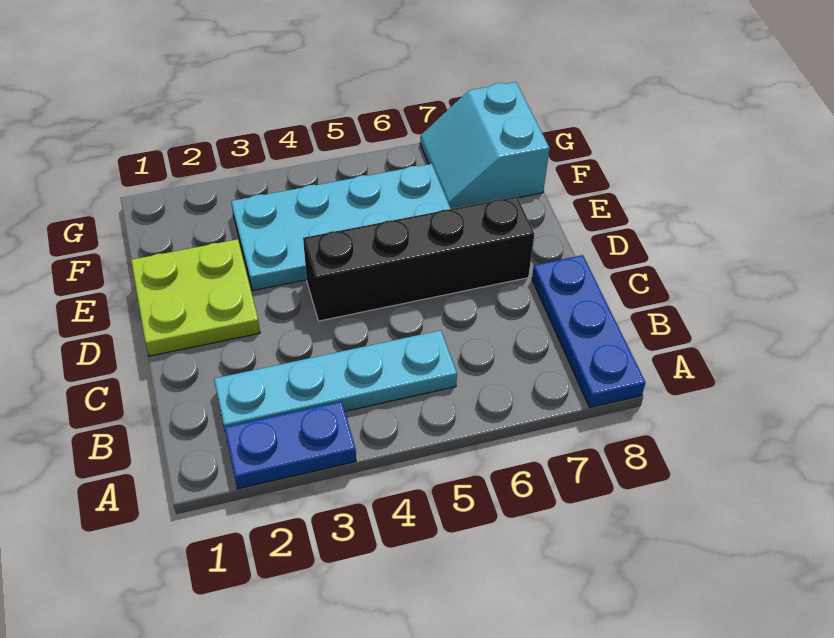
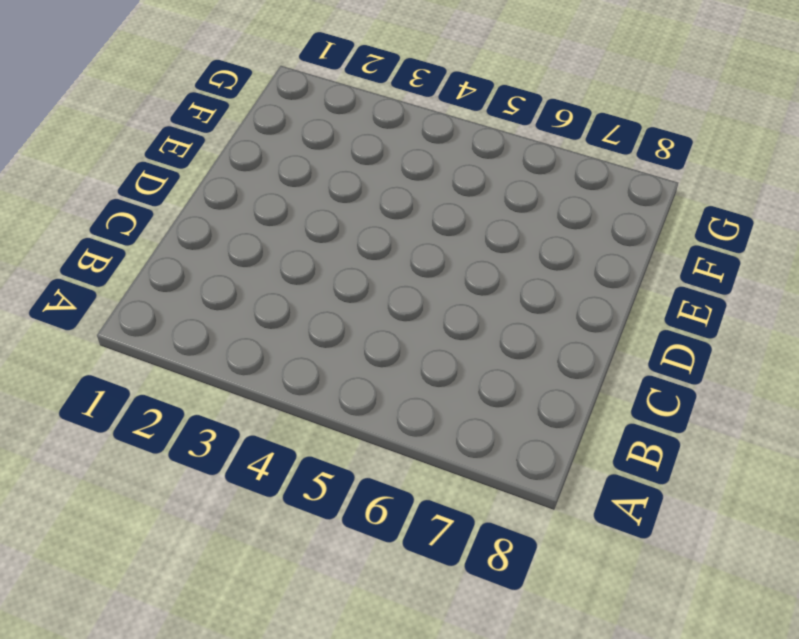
none -> blue 1x2 plate [224,401,356,489]
none -> blue 1x3 plate [532,255,646,407]

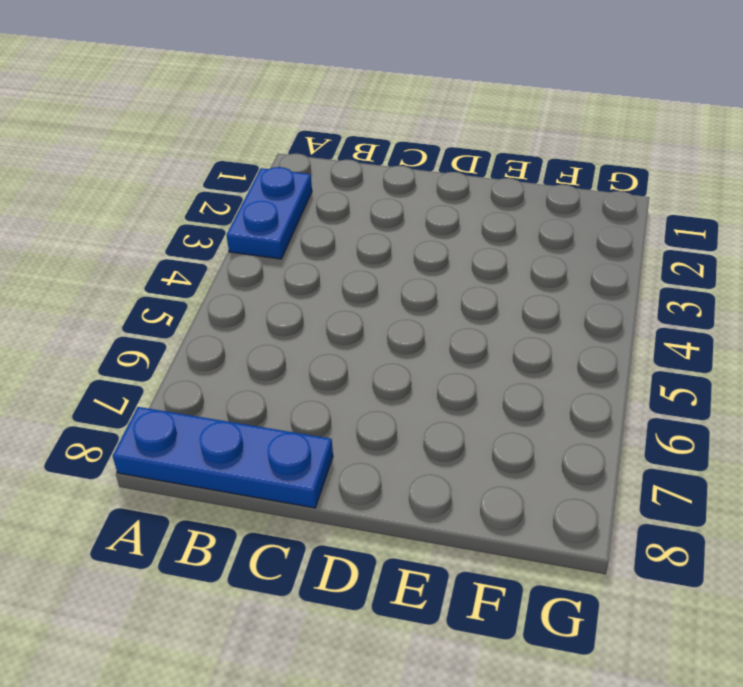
none -> cyan 1x4 plate [214,330,457,427]
none -> lime 2x2 plate [131,239,260,356]

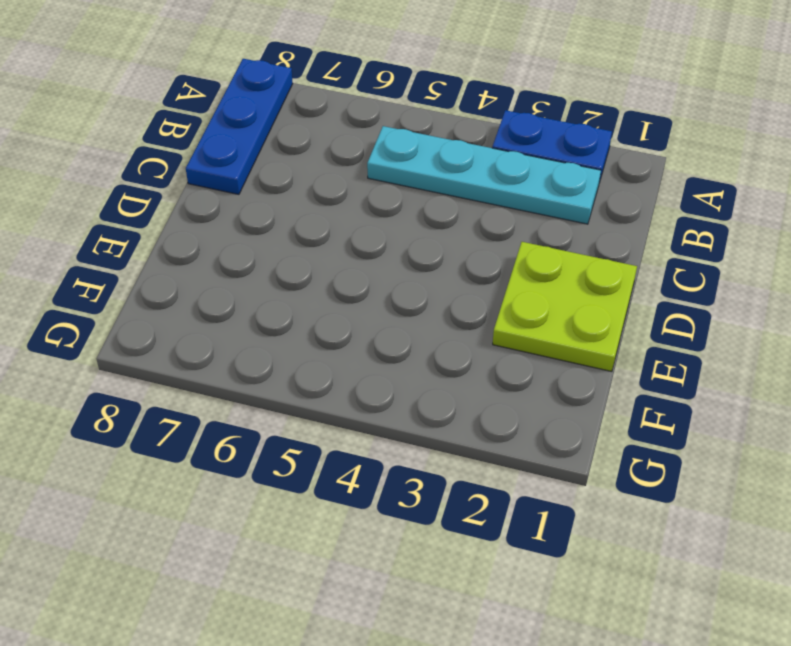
none -> black 1x4 brick [303,196,534,321]
none -> cyan 2x4 plate [231,164,451,290]

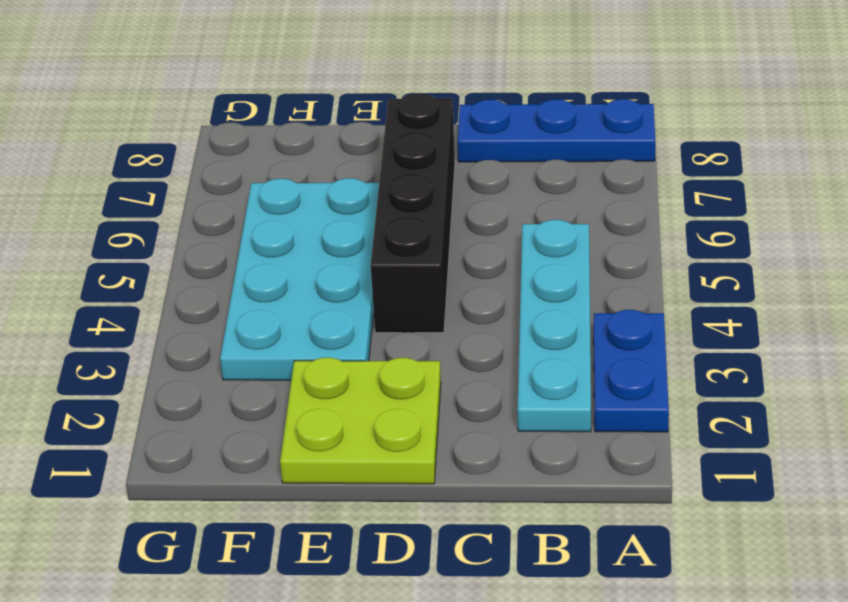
none -> cyan 2x2 slope [420,82,550,209]

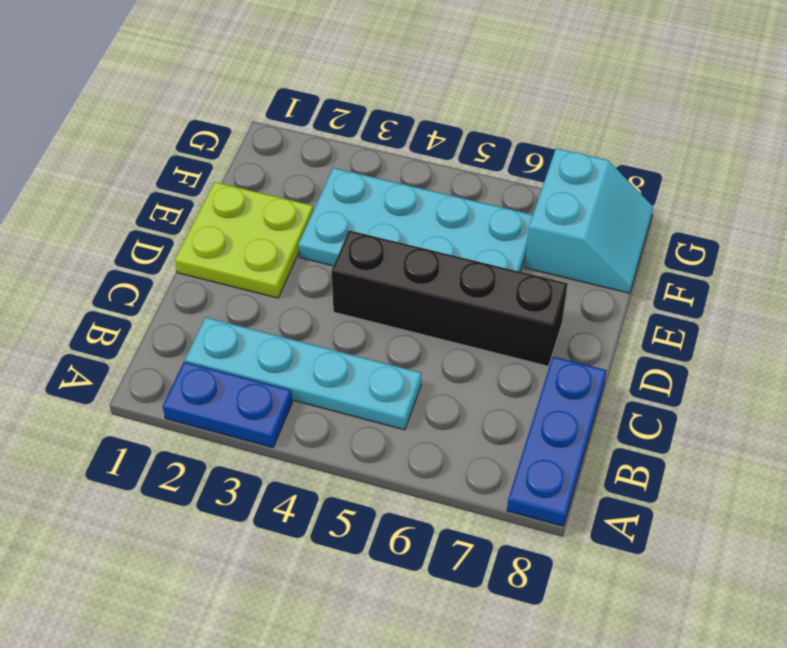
cyan 2x2 slope [525,148,653,293] -> cyan 2x2 slope turned to [420,82,550,209]

